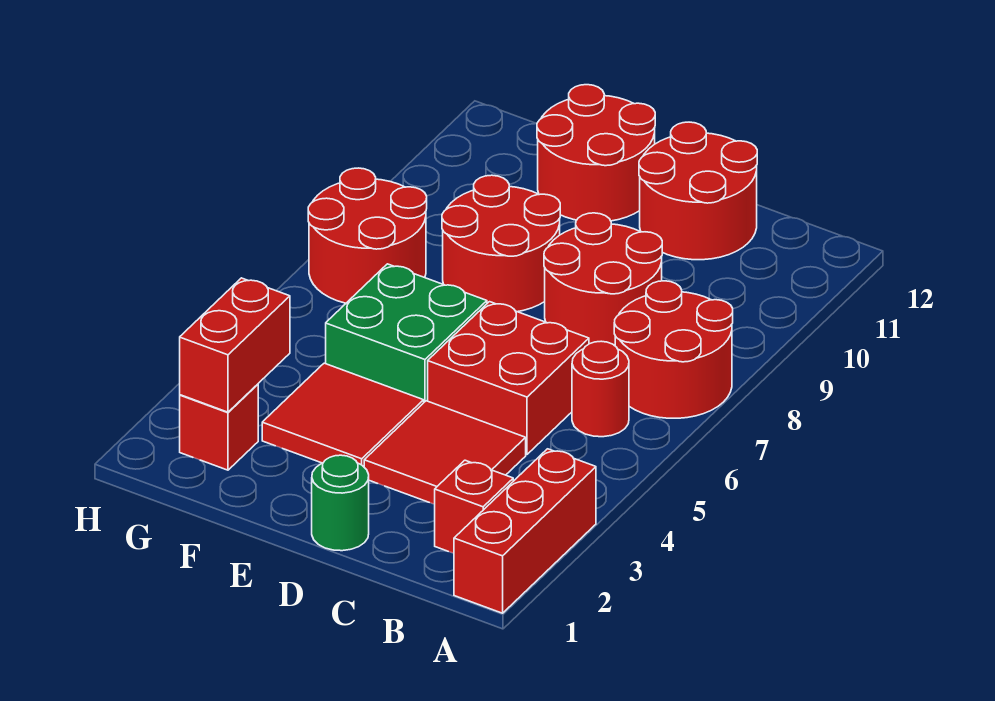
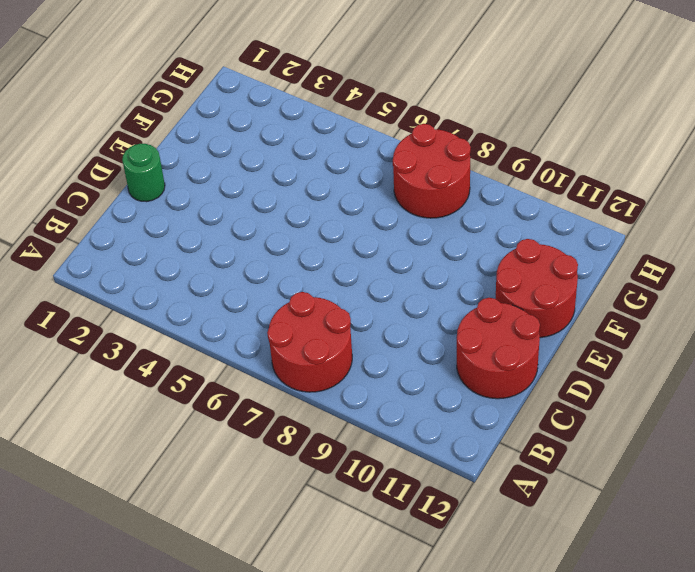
none -> red 1x3 brick [454,449,596,613]
none -> red 1x1 brick [435,460,513,553]
none -> red 1x1 round brick [572,341,629,437]

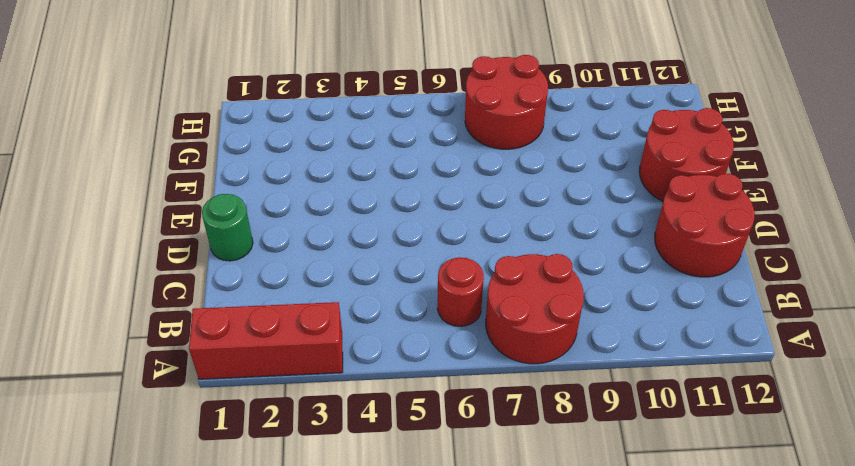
none -> red 1x1 brick [435,460,513,553]
none -> red 2x2 tile [364,401,526,504]
none -> red 2x2 brick [428,302,589,454]

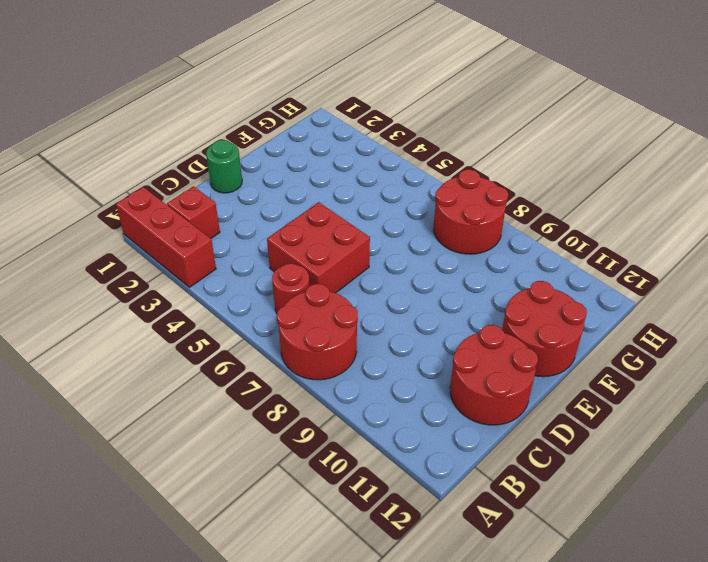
none -> red 2x2 tile [364,401,526,504]
none -> red 2x2 round brick [544,213,662,346]
none -> red 2x2 tile [262,363,424,467]

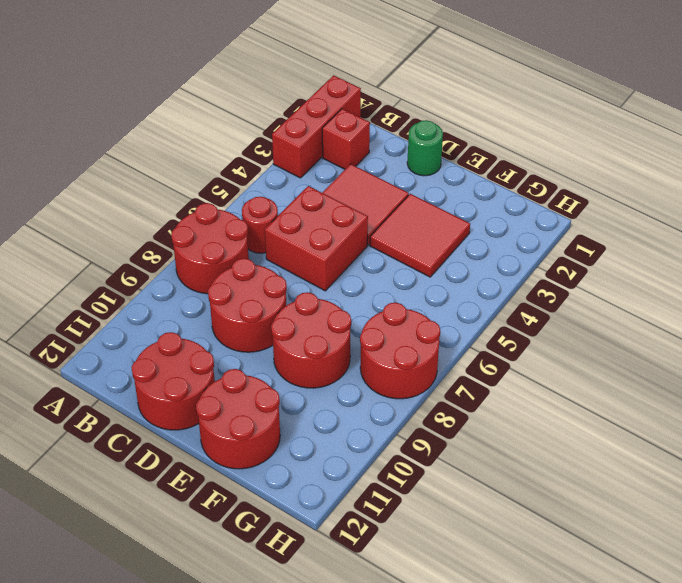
none -> green 2x2 brick [326,264,487,402]
none -> red 1x1 brick [180,384,258,470]
none -> red 1x2 brick [180,278,290,412]

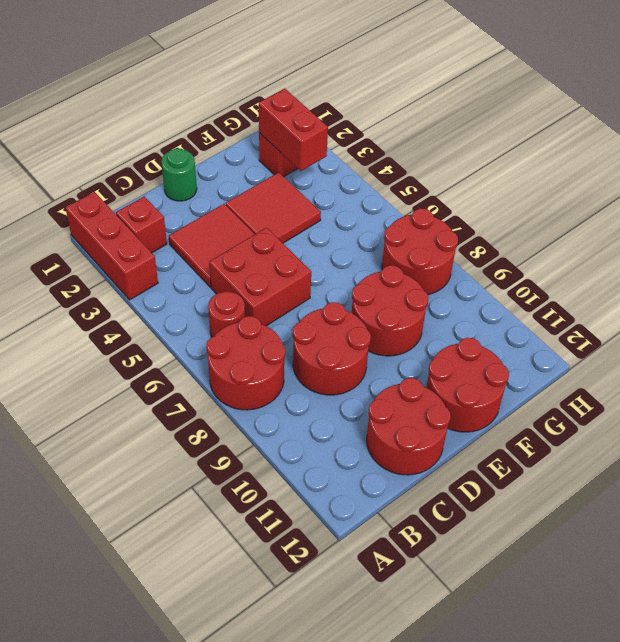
none -> green 2x2 brick [326,264,487,402]

